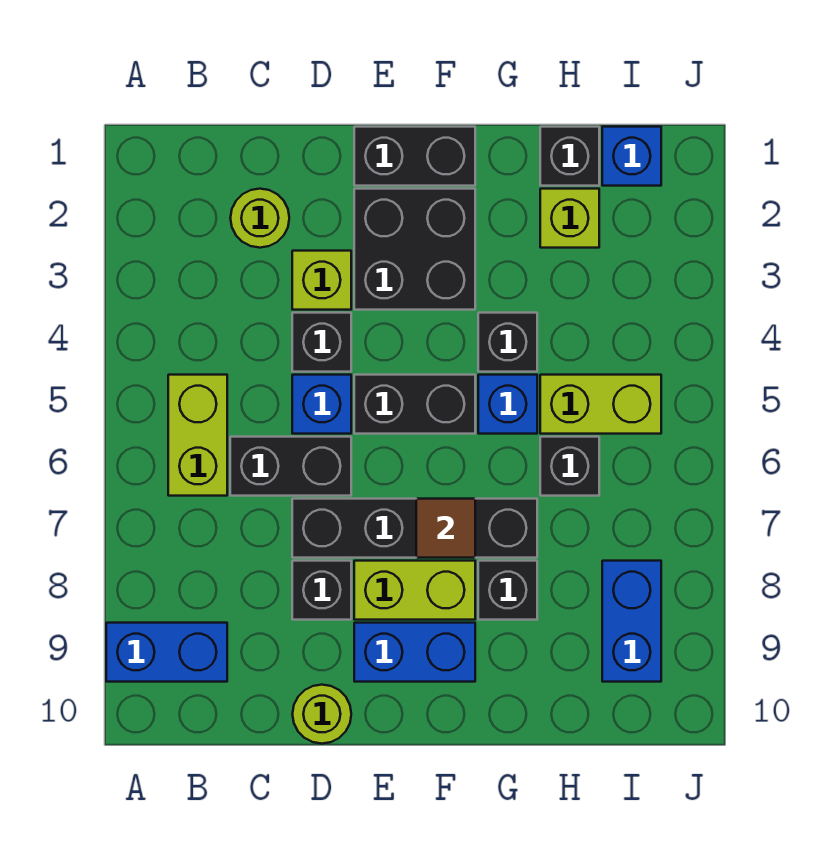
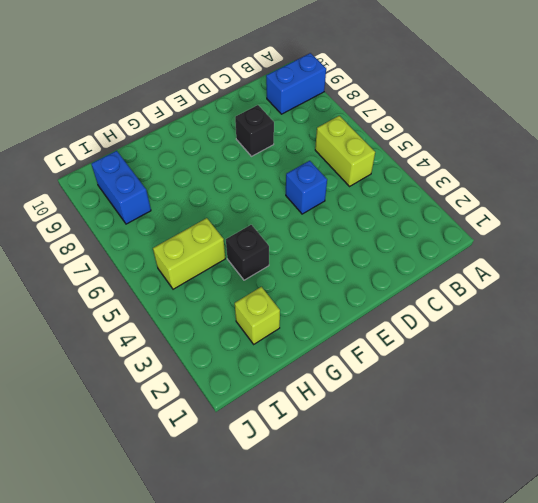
none -> lime 1x1 round brick [231,189,289,248]
none -> black 1x2 brick [230,437,351,496]
none -> lime 1x1 brick [292,251,351,310]

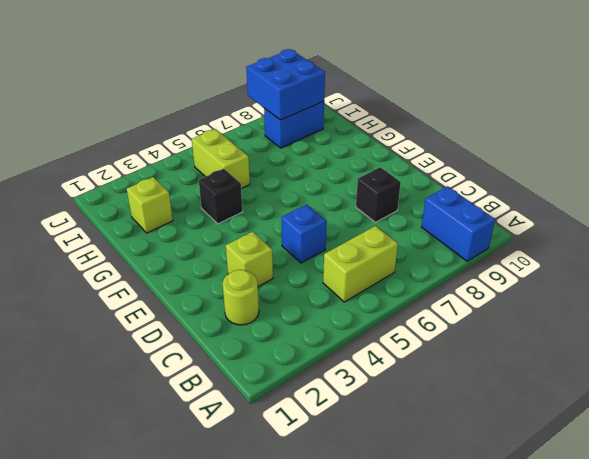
blue 2x2 brick [246,49,325,120] -> none
none -> black 1x2 brick [230,437,351,496]
none -> black 1x1 brick [292,313,351,372]
none -> black 1x4 brick [292,499,537,558]

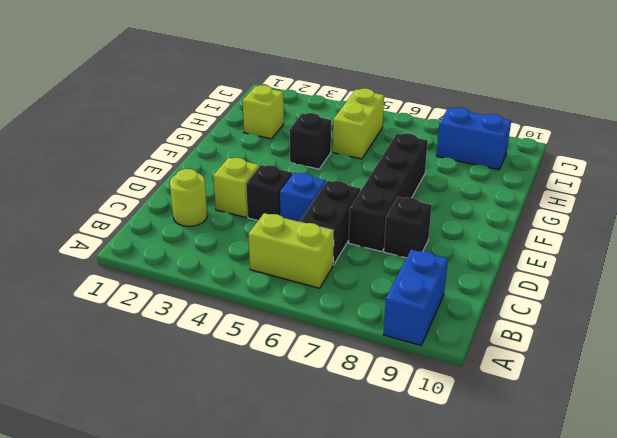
none -> lime 1x1 round brick [293,685,351,744]
none -> black 1x2 brick [354,127,475,186]
none -> black 2x2 brick [354,189,475,310]

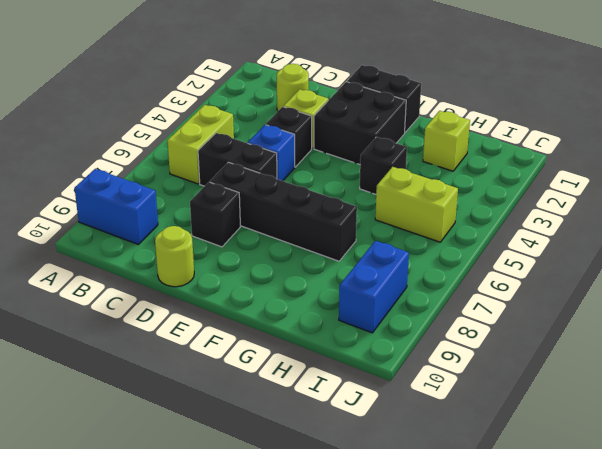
none -> black 1x2 brick [354,375,475,434]
none -> lime 1x2 brick [354,561,475,620]
none -> blue 1x2 brick [354,623,475,682]

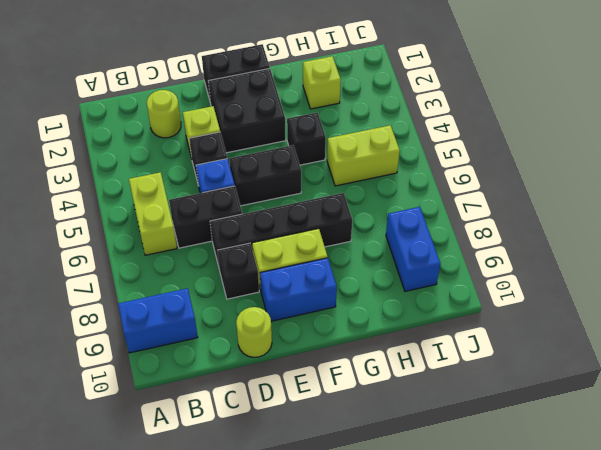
none -> blue 1x1 brick [478,375,537,434]
none -> black 1x1 brick [478,561,537,620]
none -> black 1x1 brick [540,127,599,186]

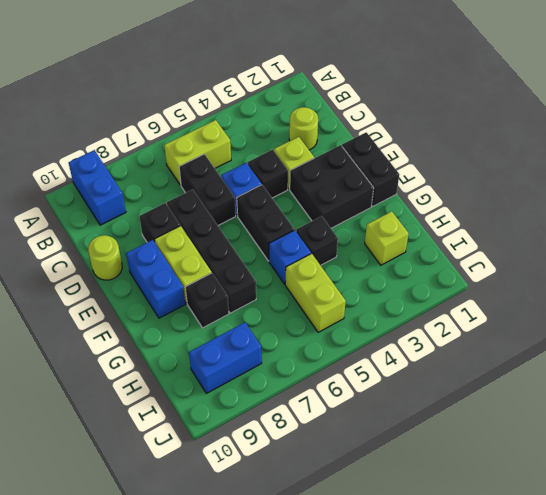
none -> black 1x1 brick [540,127,599,186]
none -> black 1x1 brick [540,437,599,496]
none -> blue 1x1 brick [602,127,661,186]

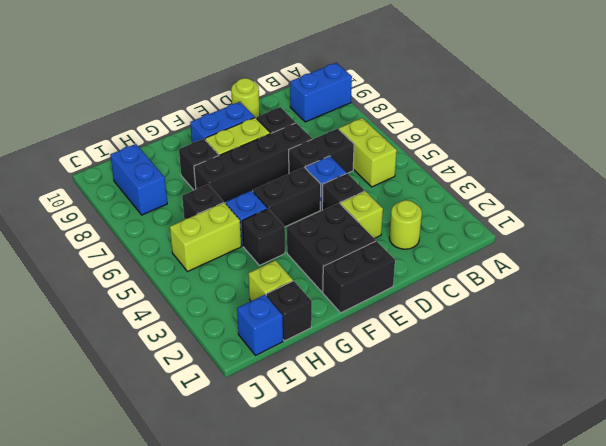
none -> brown 1x1 tile [416,499,475,558]

